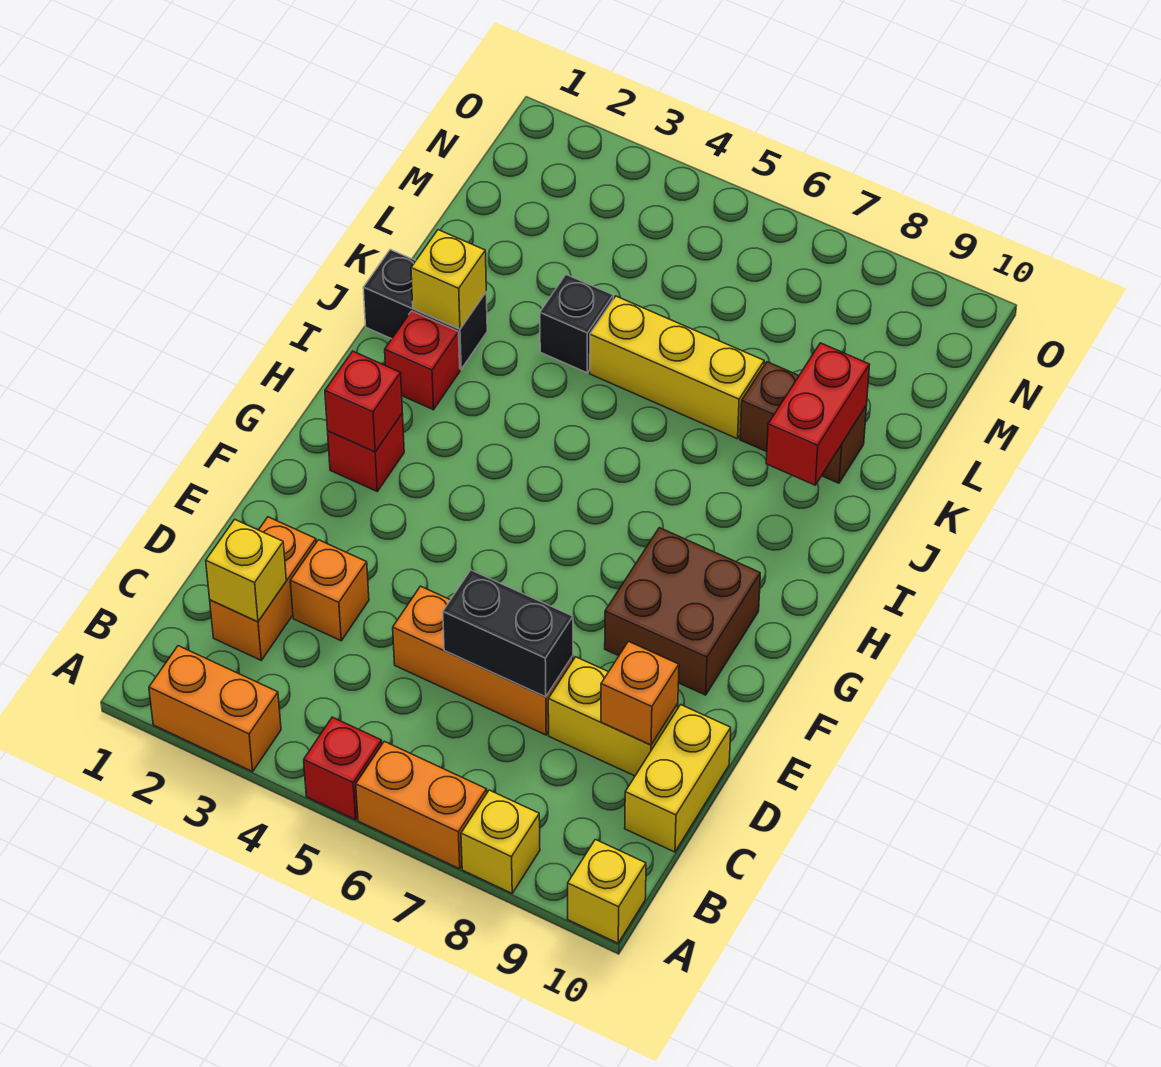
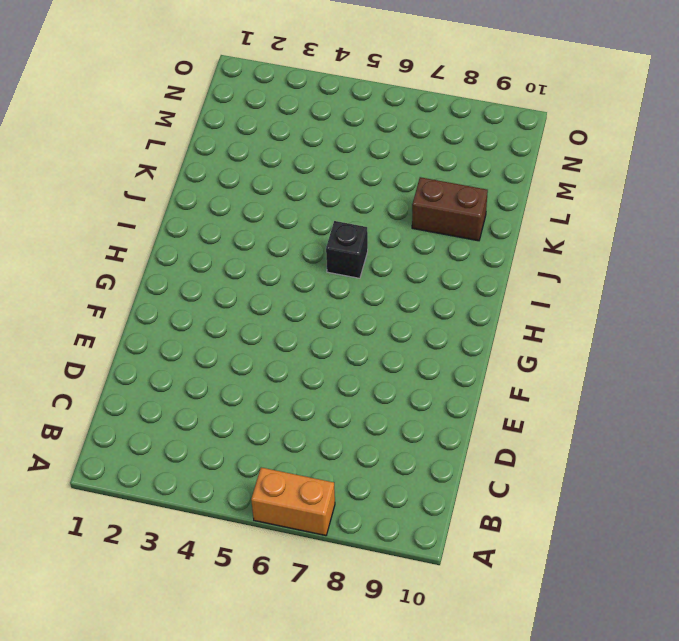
black 1x1 brick [326,221,368,278] -> black 1x1 brick moved to [540,275,613,373]
none -> orange 1x2 brick [149,646,281,772]
none -> red 1x1 brick [304,717,382,820]
none -> yellow 1x1 brick [461,790,540,893]

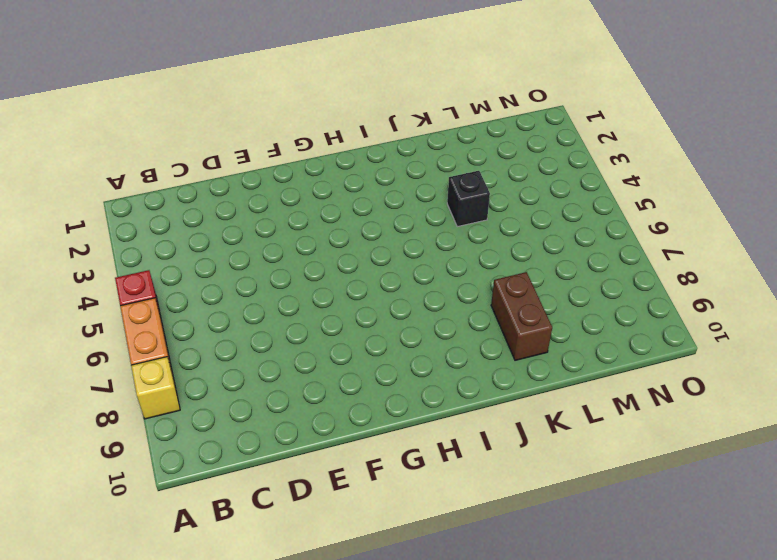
none -> orange 1x2 brick [149,646,281,772]
none -> yellow 1x1 brick [568,839,646,943]
none -> orange 1x2 brick [210,517,316,660]

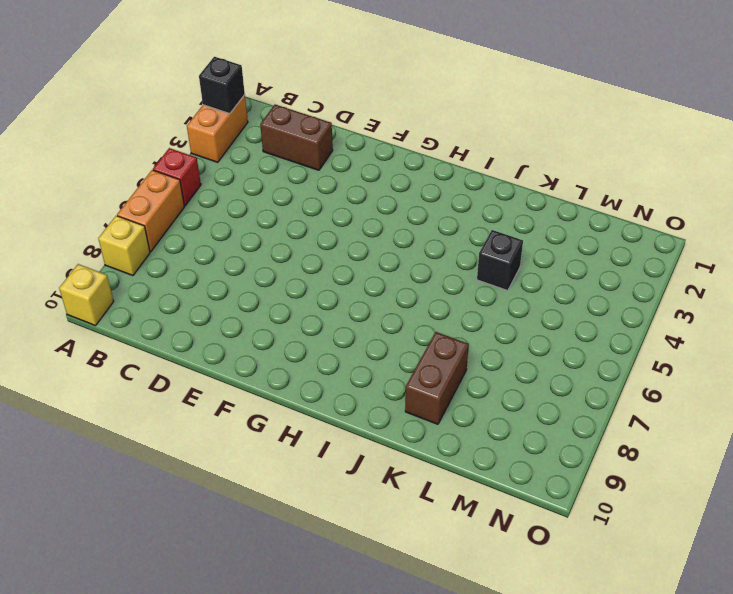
black 1x1 brick [199,57,245,114] -> none
brown 1x2 brick [260,105,333,170] -> orange 1x2 brick [210,517,316,660]
none -> yellow 1x2 brick [625,705,731,852]
none -> orange 1x1 brick [290,540,369,641]
none -> orange 1x3 brick [393,586,573,735]

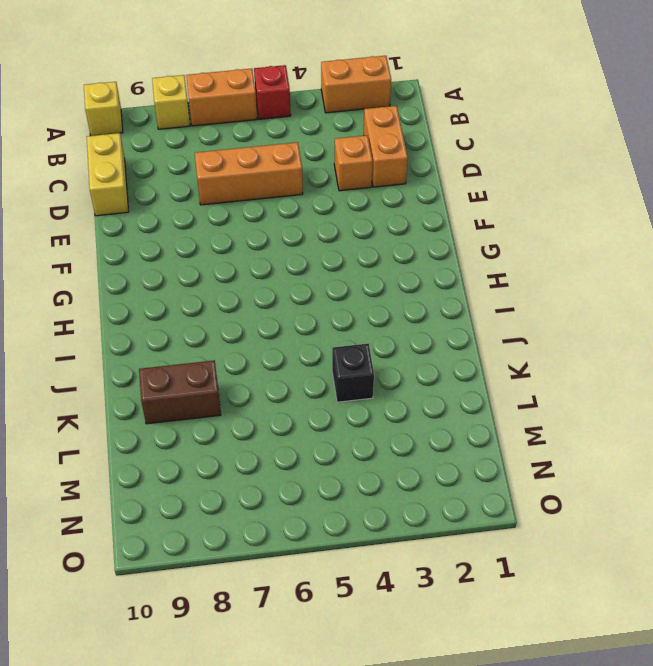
none -> yellow 1x2 brick [548,657,678,776]
none -> brown 2x2 brick [605,528,760,695]
none -> red 1x1 brick [328,414,404,491]

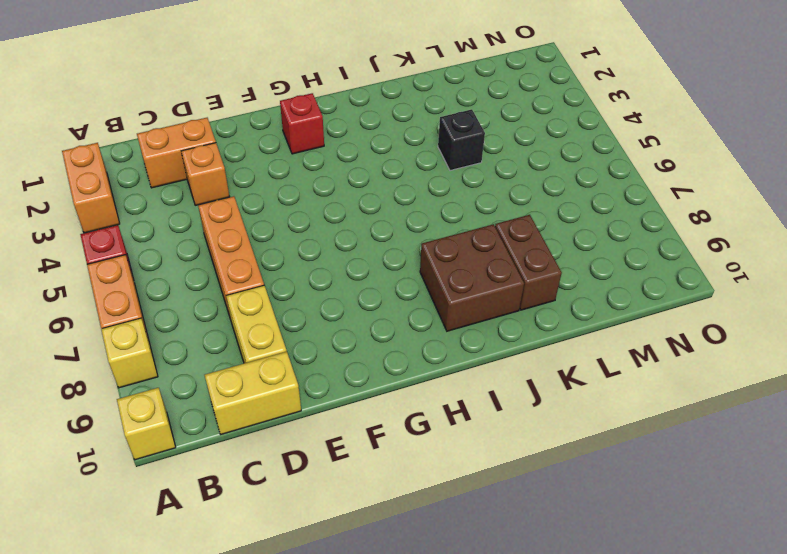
brown 2x2 brick [420,224,524,331] -> brown 2x2 brick moved to [605,528,760,695]
none -> red 1x1 brick [385,311,460,410]
none -> black 1x2 brick [363,250,487,369]
none -> yellow 1x3 brick [590,296,764,439]

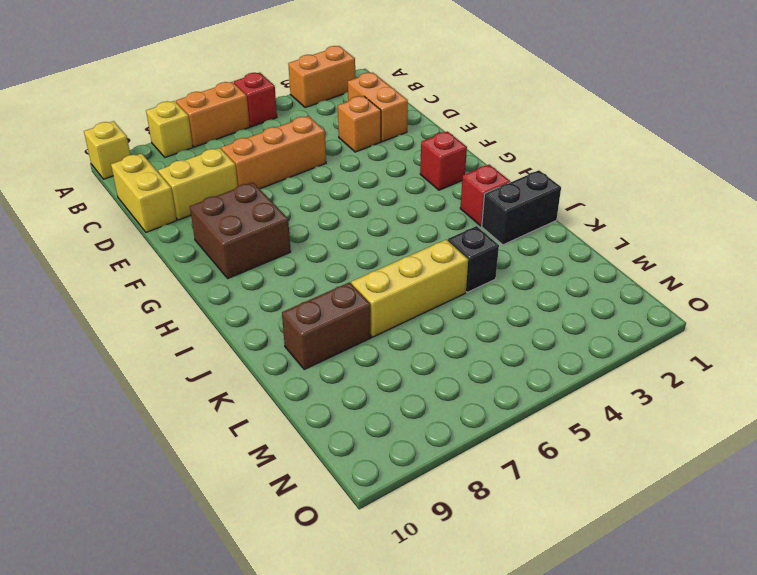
none -> yellow 1x1 brick [206,519,286,622]
none -> black 1x2 brick [443,570,573,697]
none -> orange 1x1 brick [601,641,679,745]

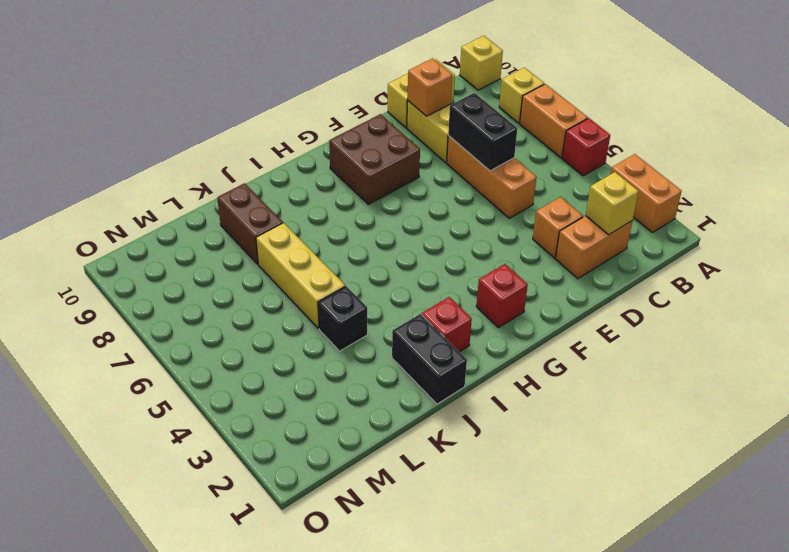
none -> red 1x1 brick [325,351,402,452]
none -> yellow 1x1 brick [411,230,486,329]
none -> red 1x2 brick [766,343,870,485]

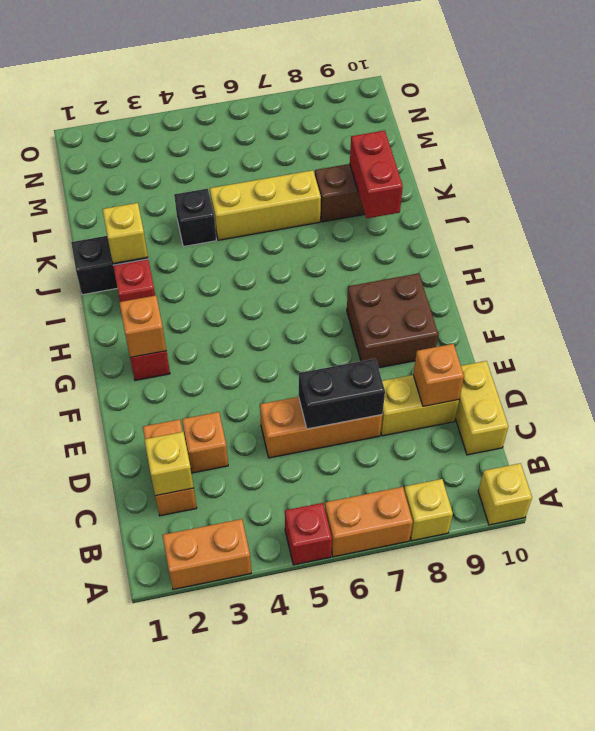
orange 1x1 brick [119,295,166,357] -> red 1x1 brick [325,351,402,452]

